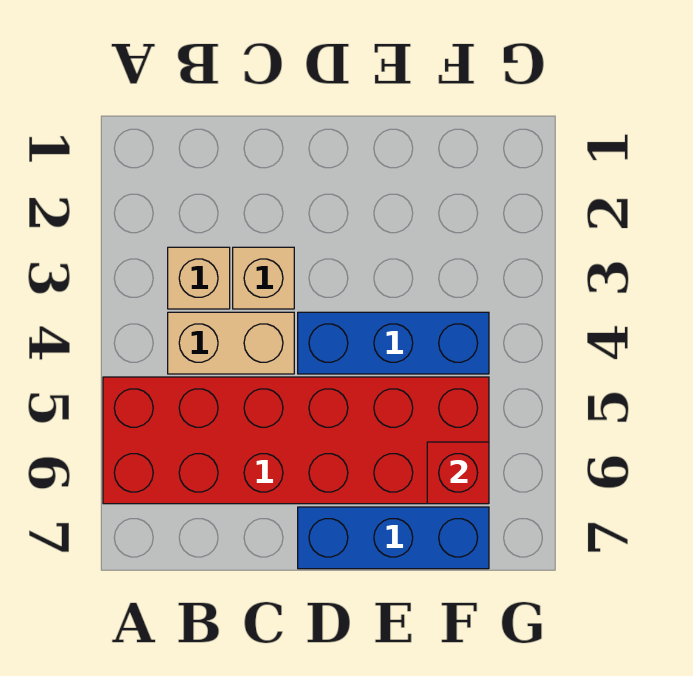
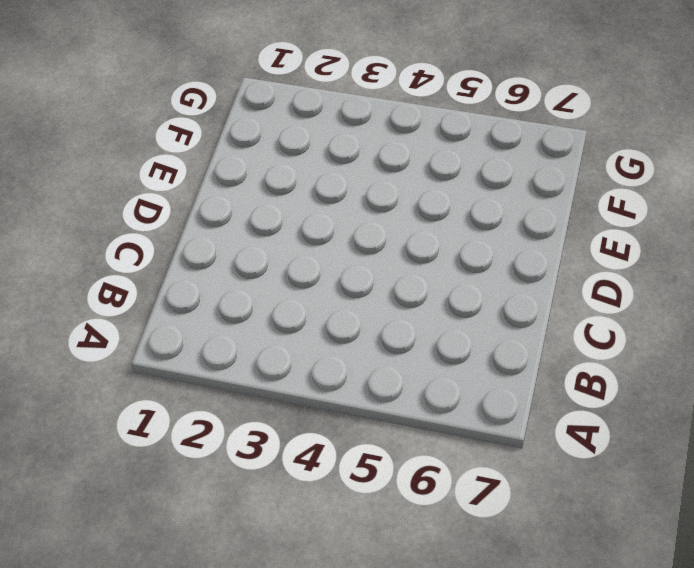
none -> red 2x6 brick [103,377,489,504]
none -> tan 1x1 brick [168,247,230,309]

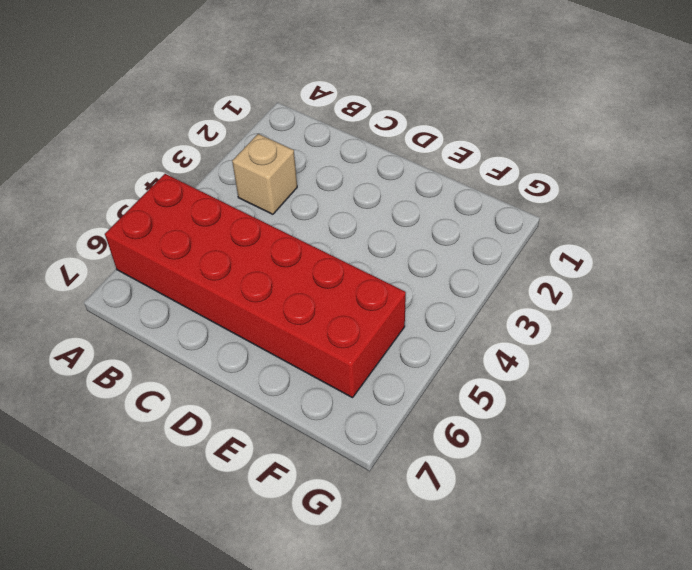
none -> tan 1x2 brick [168,312,294,374]
none -> tan 1x1 brick [233,247,294,309]

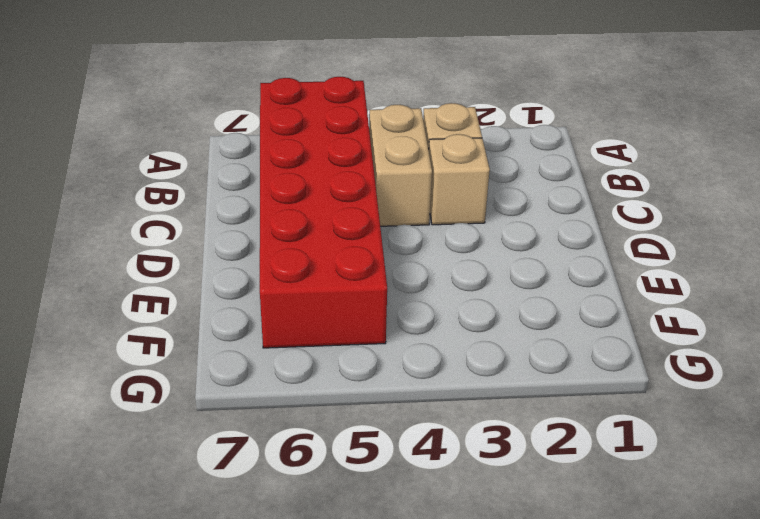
none -> blue 1x3 brick [298,312,489,374]
none -> blue 1x3 brick [298,507,489,569]

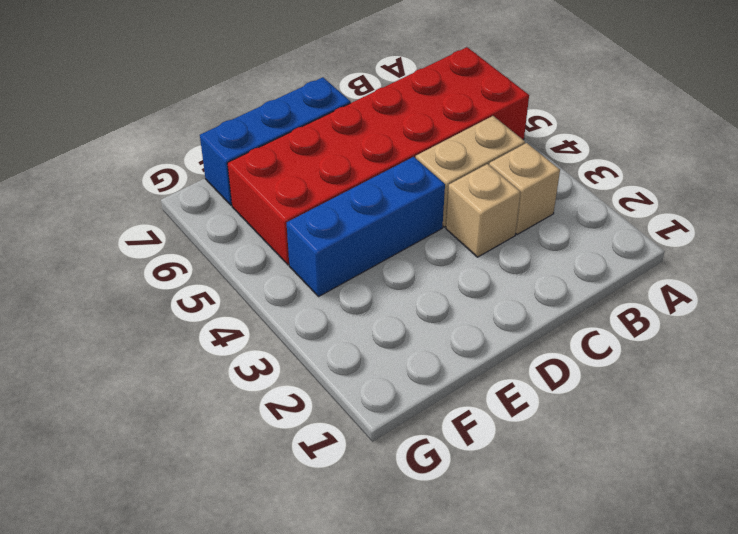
none -> red 1x1 brick [427,442,489,504]

